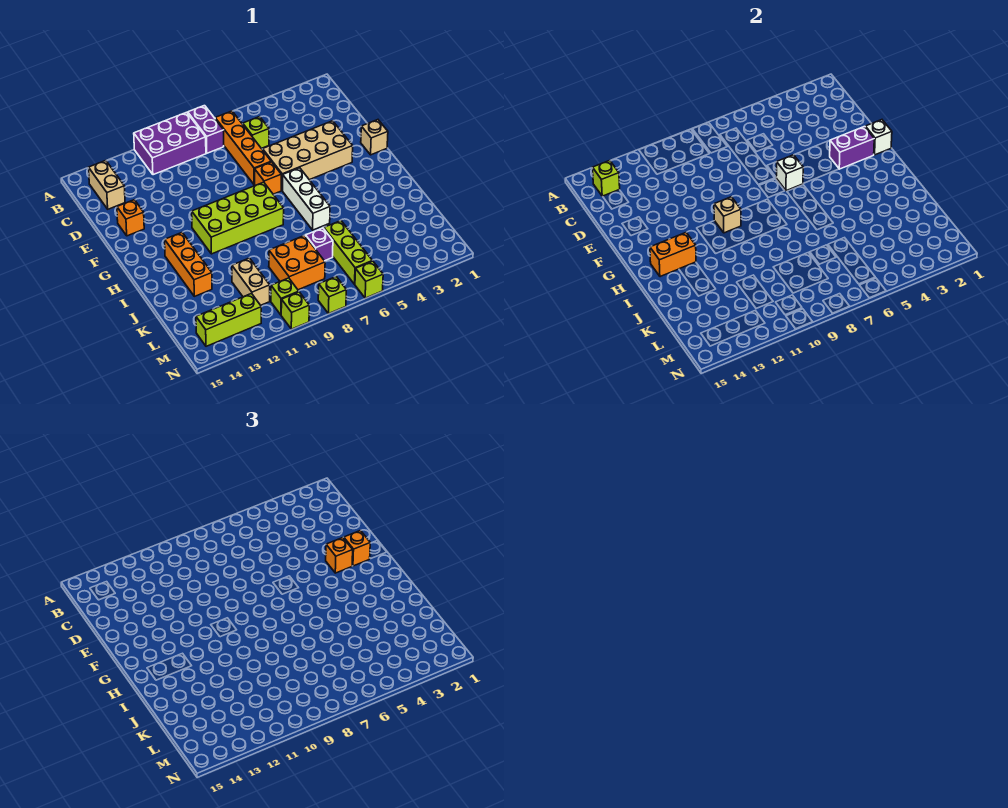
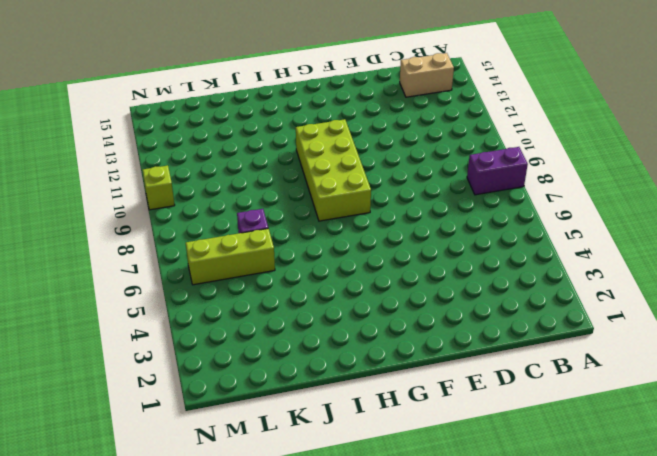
none -> purple 2x3 brick [134,112,206,175]
none -> orange 1x4 brick [215,111,271,185]
none -> lime 1x1 brick [243,117,269,148]

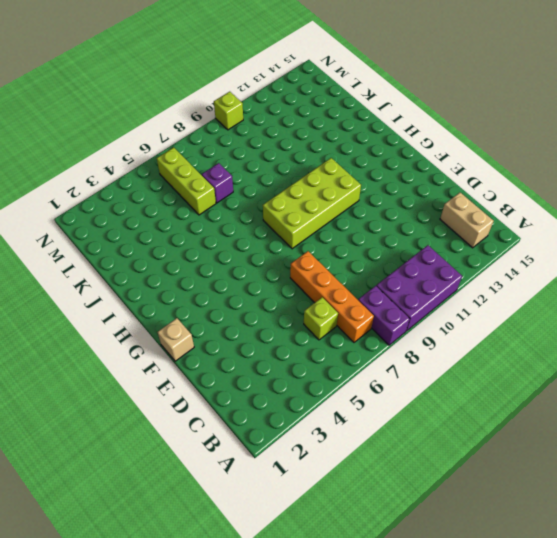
none -> tan 2x4 brick [263,121,353,191]
none -> orange 1x1 brick [117,200,144,236]
none -> orange 1x1 brick [255,162,281,194]

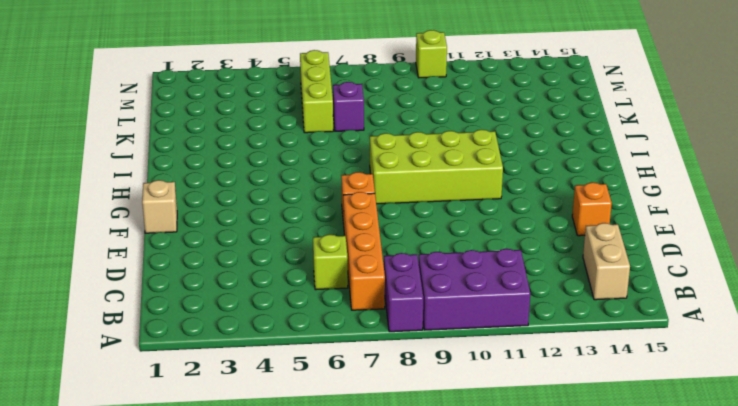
none -> tan 2x4 brick [263,121,353,191]
none -> white 1x3 brick [283,168,330,230]
none -> orange 1x3 brick [165,233,212,296]

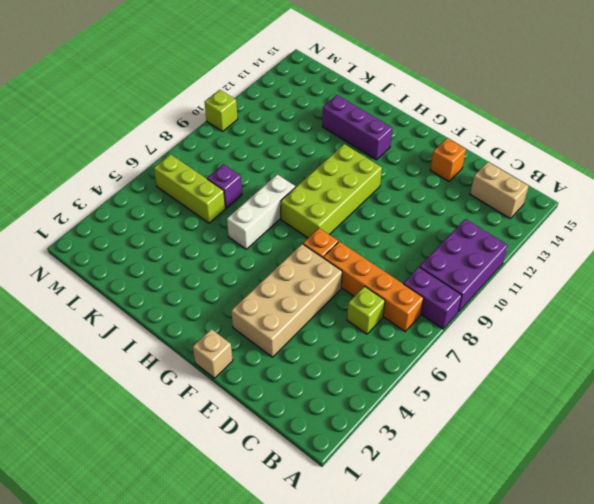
purple 1x3 brick [322,95,392,160] -> orange 1x3 brick [165,233,212,296]
white 1x3 brick [227,174,295,249] -> white 1x3 brick turned to [283,168,330,230]
none -> orange 2x2 brick [269,235,325,290]
none -> tan 1x2 brick [232,258,270,305]
none -> lime 1x1 brick [271,278,299,315]

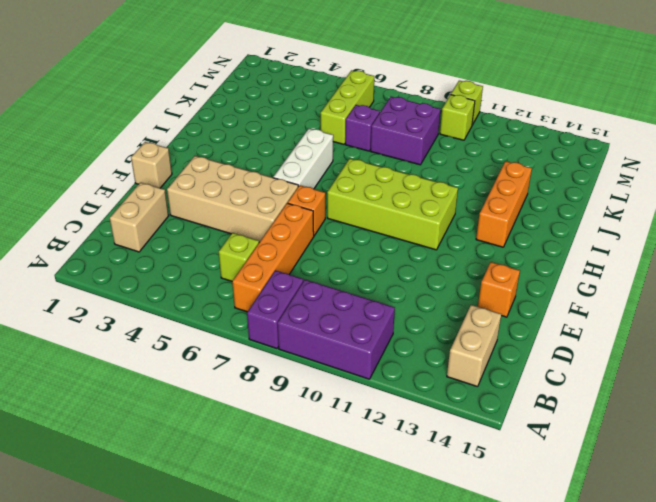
tan 1x2 brick [110,183,169,252] -> tan 1x2 brick moved to [232,258,270,305]
purple 2x2 brick [371,97,440,165] -> orange 2x2 brick [269,235,325,290]
none -> lime 1x3 brick [196,293,261,346]
none -> lime 1x1 brick [355,261,383,298]
none -> lime 1x1 brick [318,277,346,314]

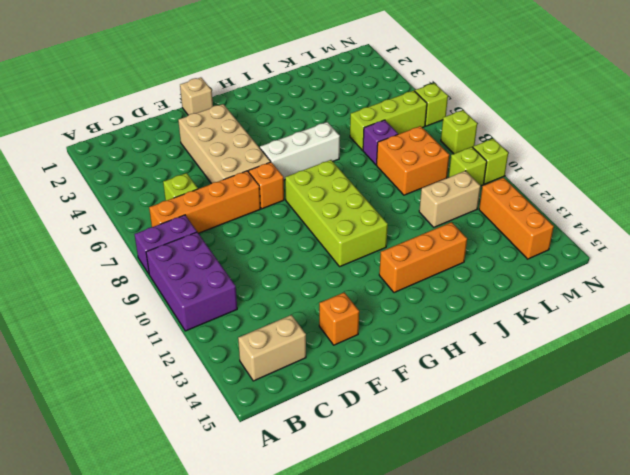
orange 1x3 brick [479,178,554,259] -> lime 1x3 brick [196,293,261,346]
none -> lime 1x1 brick [593,161,620,196]
none -> white 1x1 brick [865,120,892,155]
none -> purple 1x2 brick [830,126,874,169]

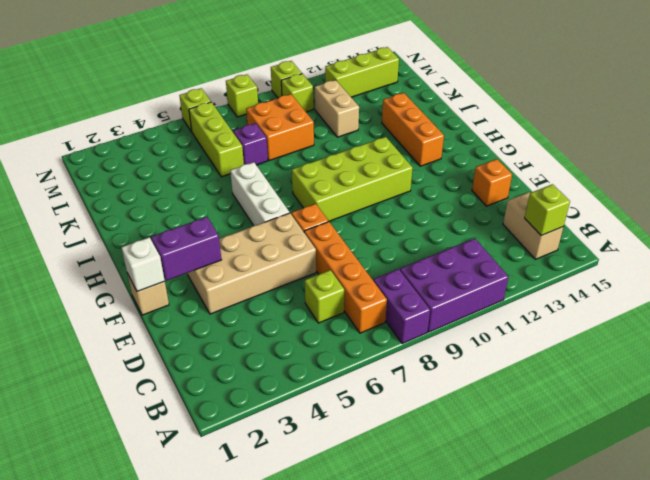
none -> white 1x1 brick [776,155,803,191]
none -> tan 1x1 brick [714,197,741,233]
none -> orange 1x2 brick [650,233,696,277]

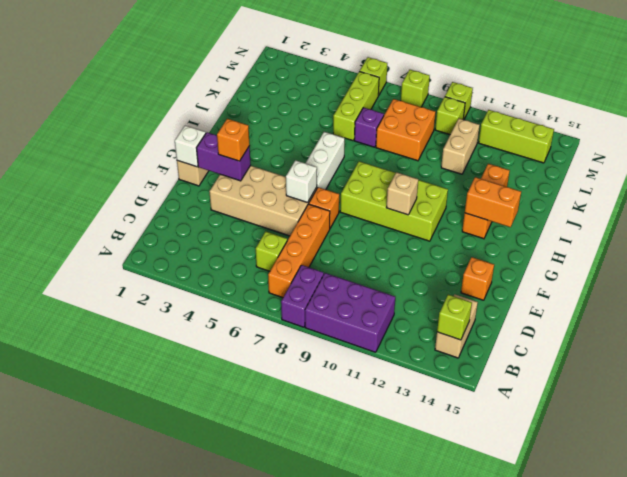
none -> orange 1x1 brick [344,530,370,566]

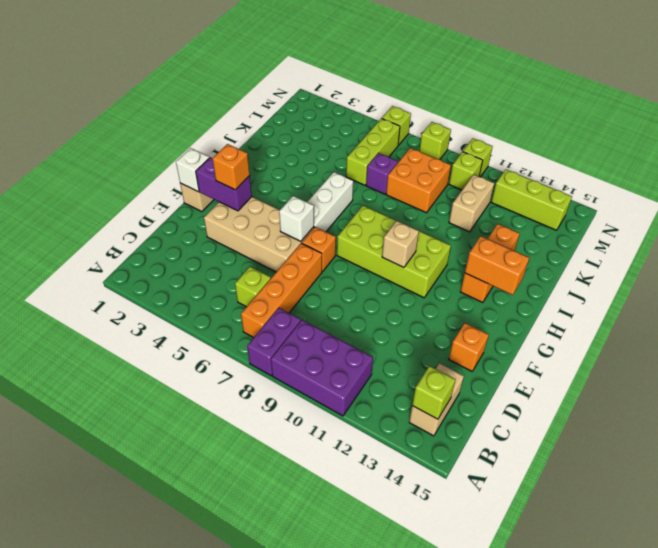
none -> orange 1x1 brick [344,530,370,566]

